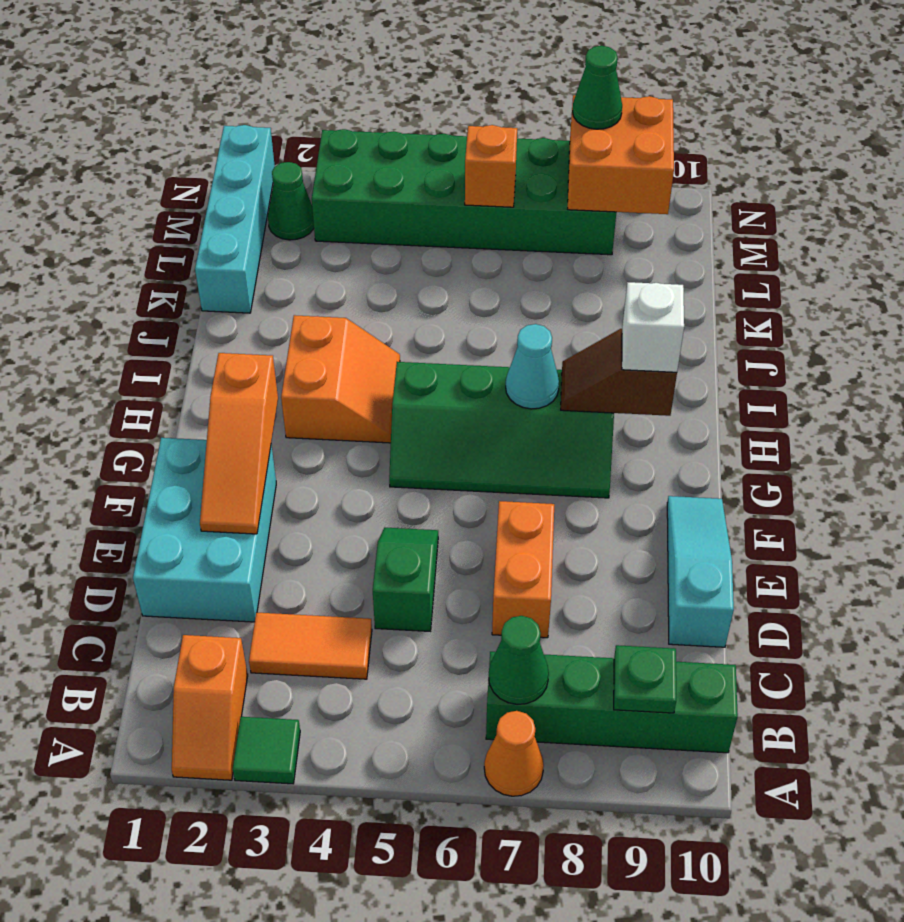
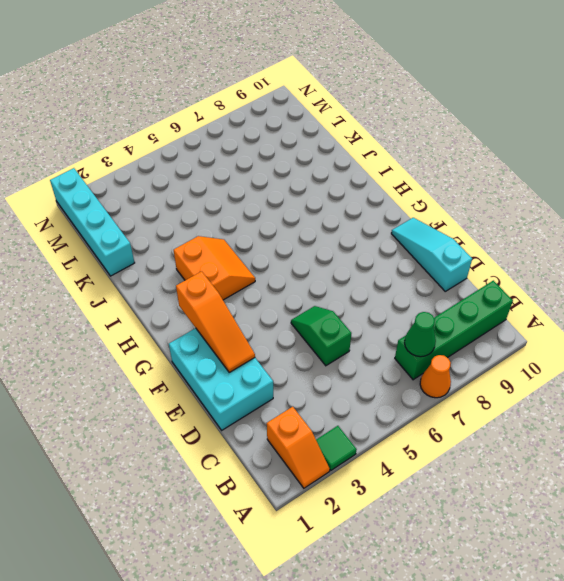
none -> orange 1x2 tile [249,612,372,679]
none -> orange 1x2 brick [492,501,554,638]
none -> green 2x4 slope [389,362,614,498]

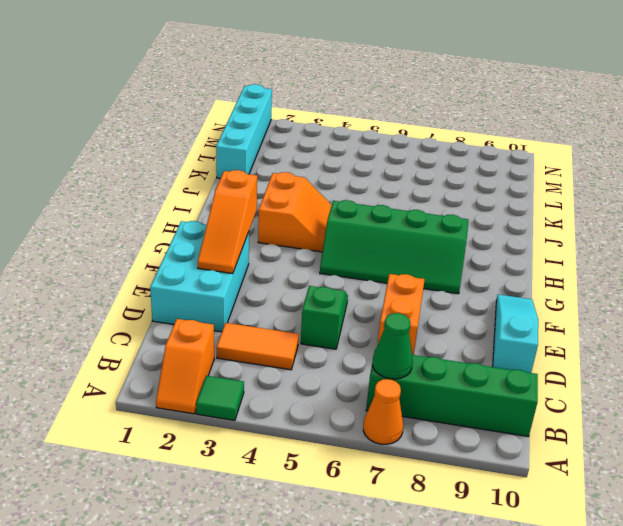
none -> green 1x1 cone [268,162,314,240]
none -> green 2x6 brick [312,129,616,255]
none -> green 1x1 plate [614,645,676,713]

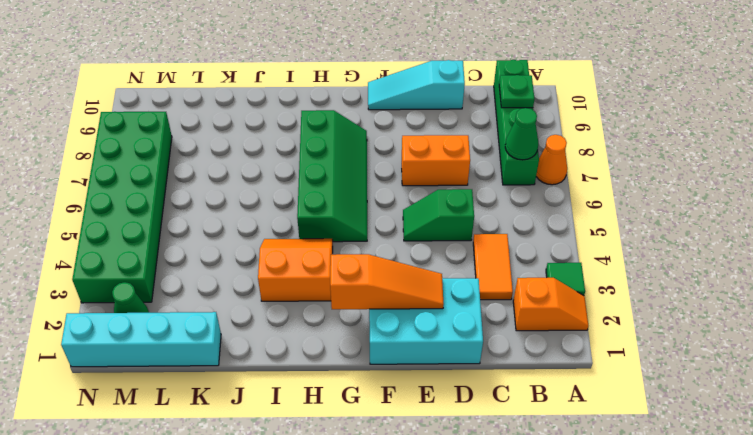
none -> cyan 1x1 cone [506,324,559,409]
none -> brown 1x2 slope [561,329,677,416]
none -> orange 1x1 brick [465,125,517,207]

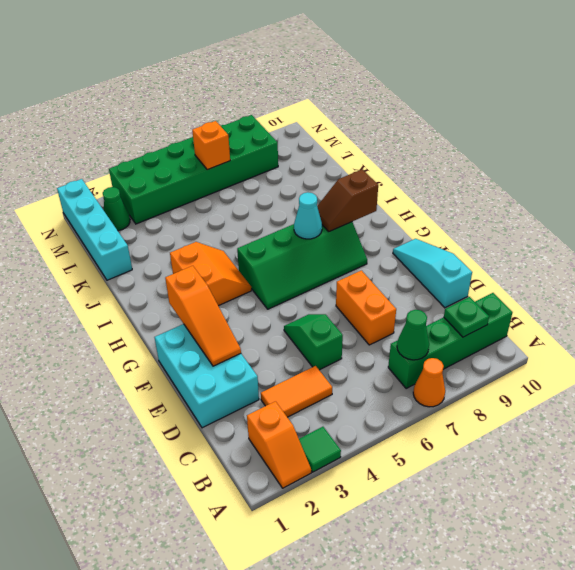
none -> orange 2x2 brick [568,95,674,214]
none -> white 1x1 brick [622,282,684,372]
none -> green 1x1 cone [573,46,622,129]

